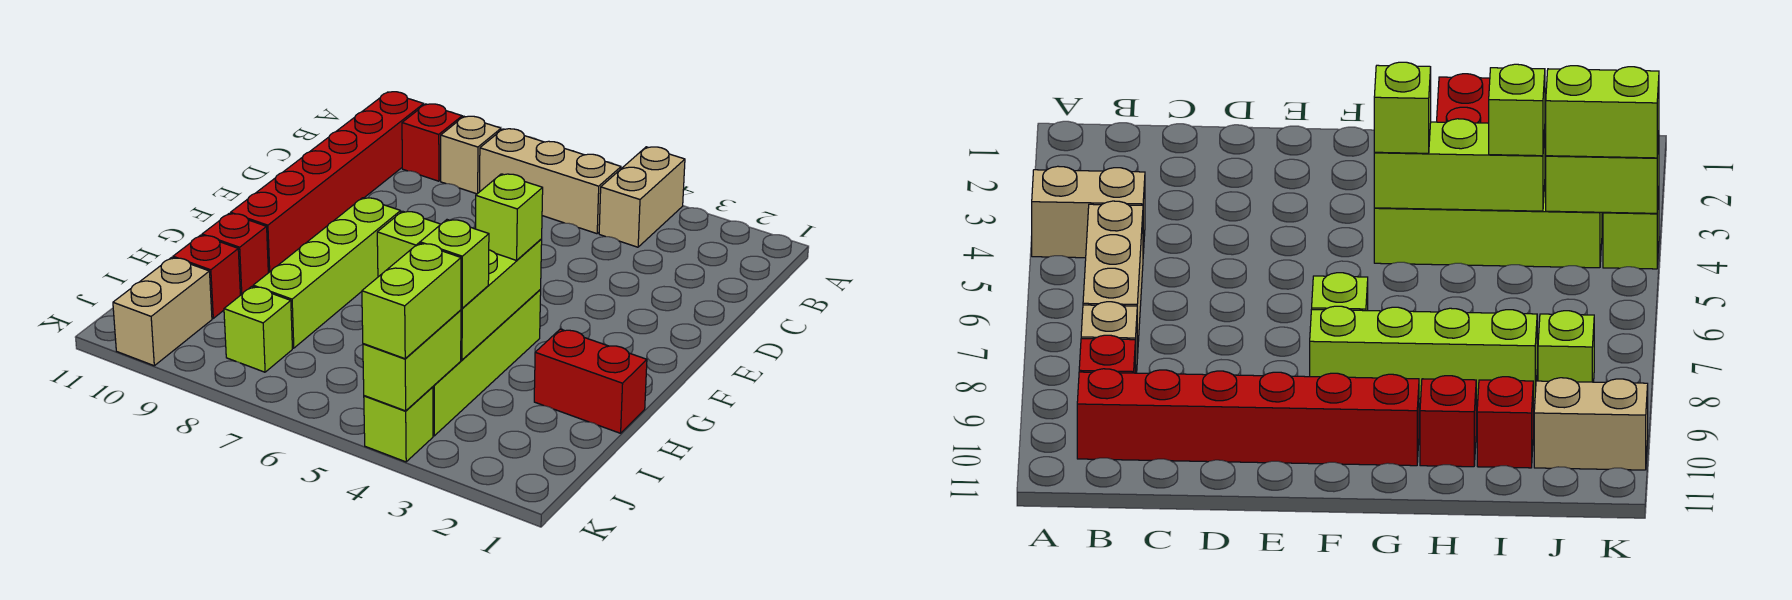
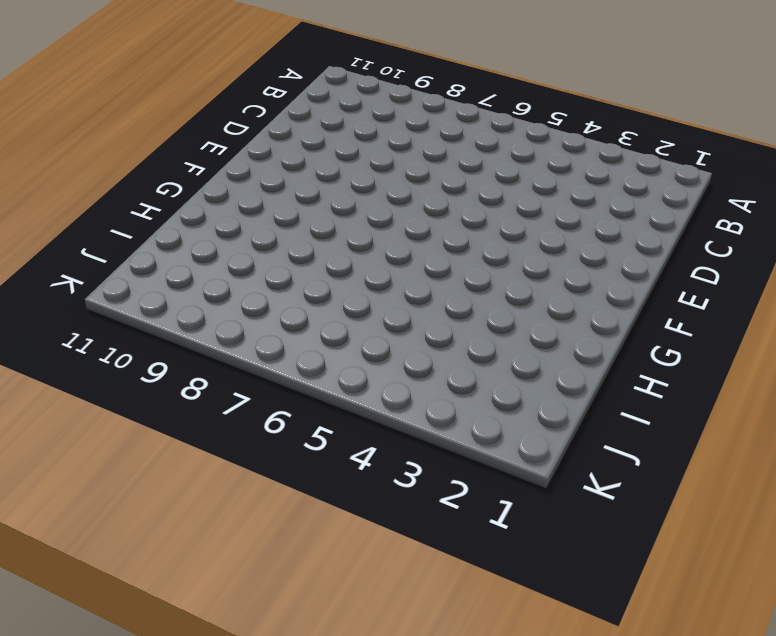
none -> tan 1x2 brick [599,147,685,247]
none -> tan 1x3 brick [480,129,621,234]
none -> tan 1x1 brick [441,116,501,194]

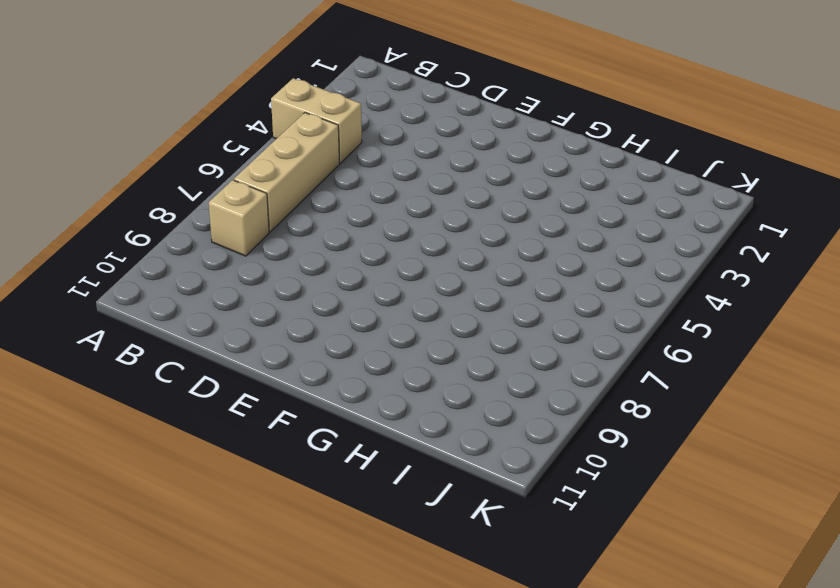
none -> red 1x1 brick [402,104,462,181]
none -> red 1x6 brick [231,92,424,273]
none -> lime 1x1 brick [377,211,441,277]

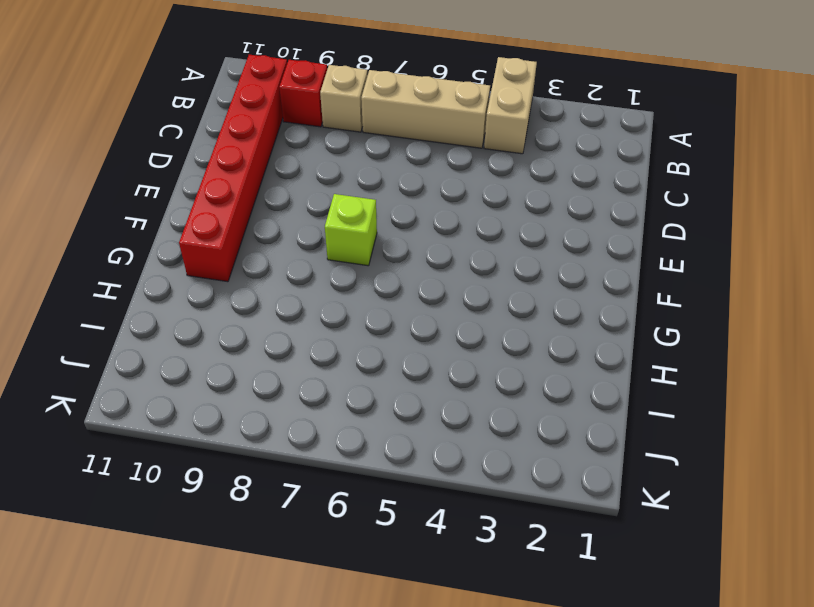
none -> lime 1x4 brick [253,198,401,348]
none -> lime 1x4 brick [433,290,541,436]
none -> red 1x2 brick [534,329,647,433]

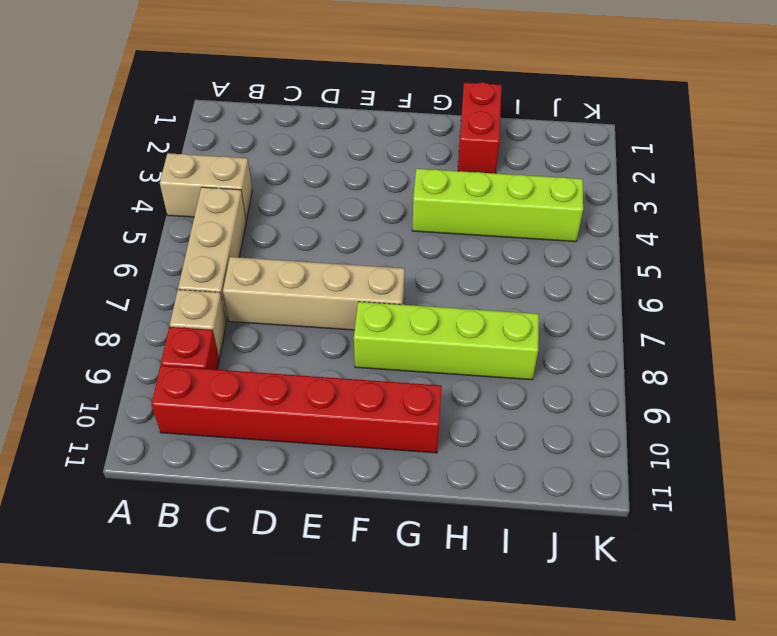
tan 1x4 brick [223,257,405,330] -> lime 1x1 brick [377,211,441,277]
none -> red 1x1 brick [202,213,268,295]
none -> red 1x1 brick [173,235,240,318]
none -> lime 1x1 brick [224,287,292,372]

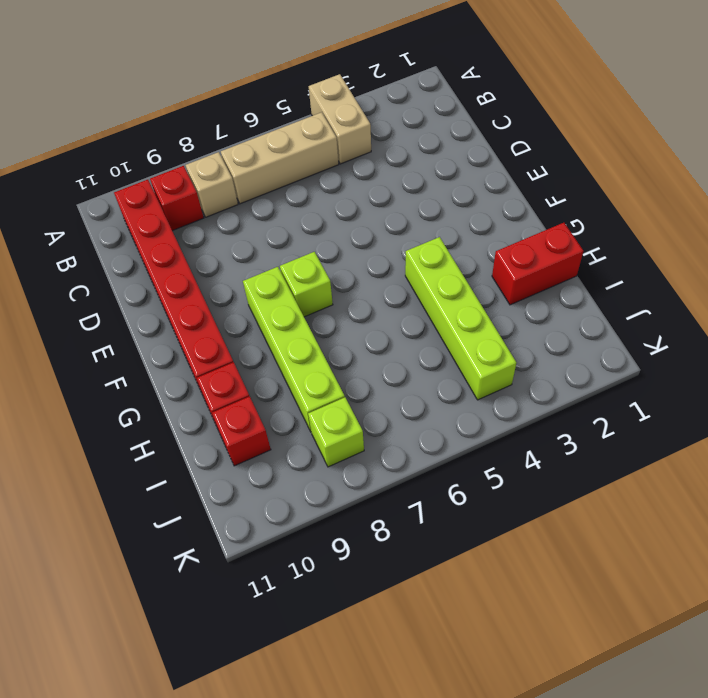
none -> tan 1x2 brick [113,257,212,366]
none -> lime 1x1 brick [364,387,433,462]
none -> lime 1x3 brick [461,239,542,360]

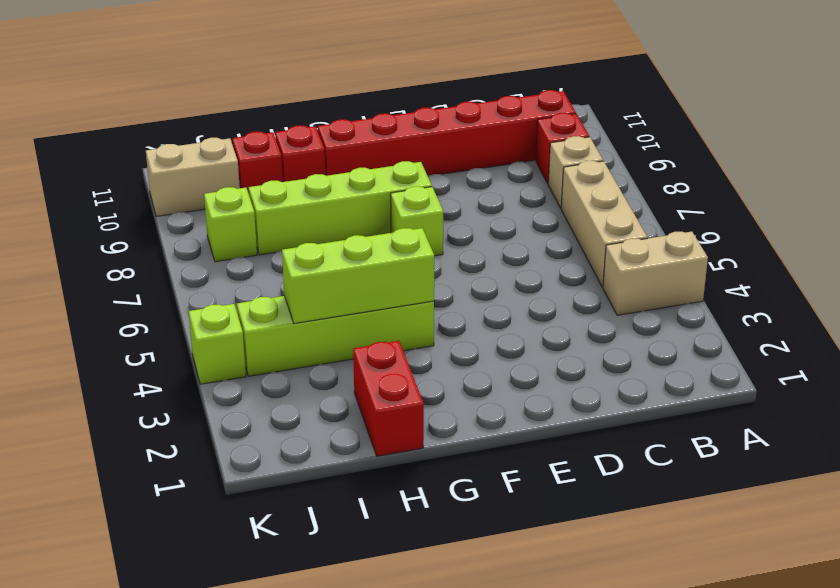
none -> lime 1x2 brick [363,310,461,411]
none -> lime 1x1 brick [476,174,543,260]
none -> lime 1x1 brick [420,220,489,308]

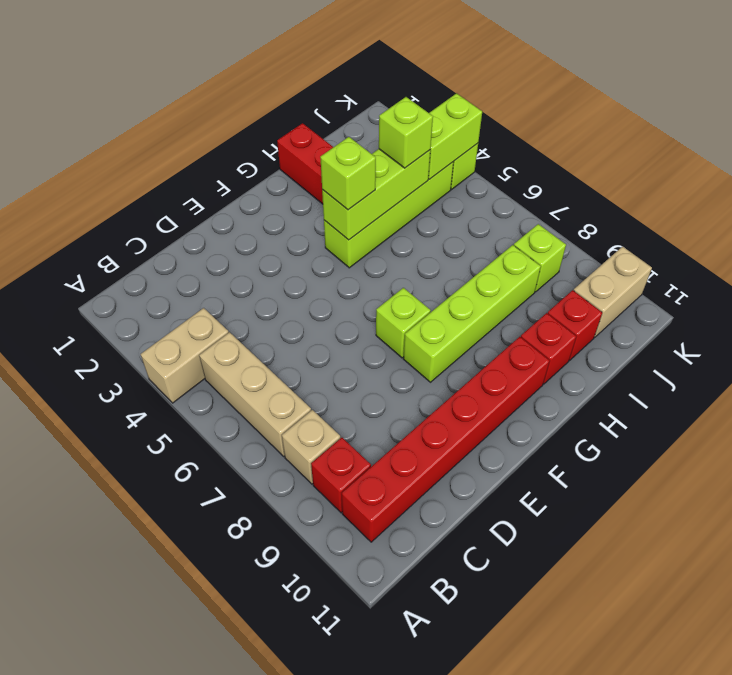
none -> lime 1x2 brick [362,243,461,359]

